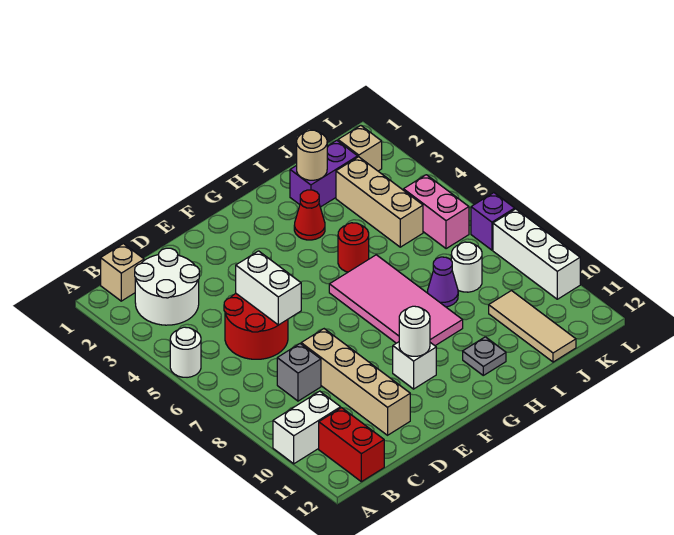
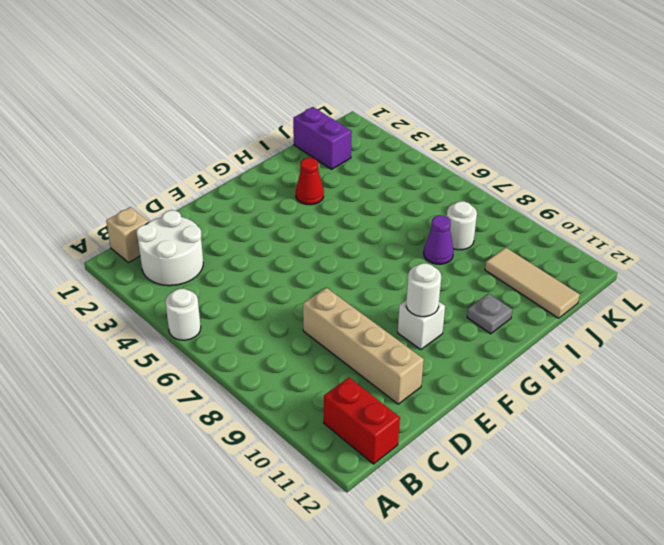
purple 1x2 brick [293,107,352,169] -> purple 1x2 brick turned to [290,140,358,207]
none -> white 1x2 brick [273,391,341,464]
none -> red 2x2 round brick [224,294,288,359]
none -> grey 1x1 brick [277,344,321,401]

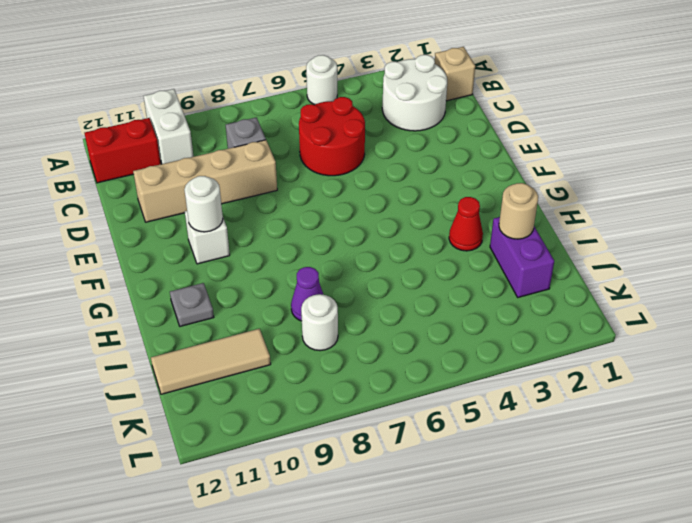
none -> pink 2x4 tile [329,255,463,346]
none -> red 1x1 round brick [338,223,369,272]
none -> tan 1x3 brick [336,157,423,247]

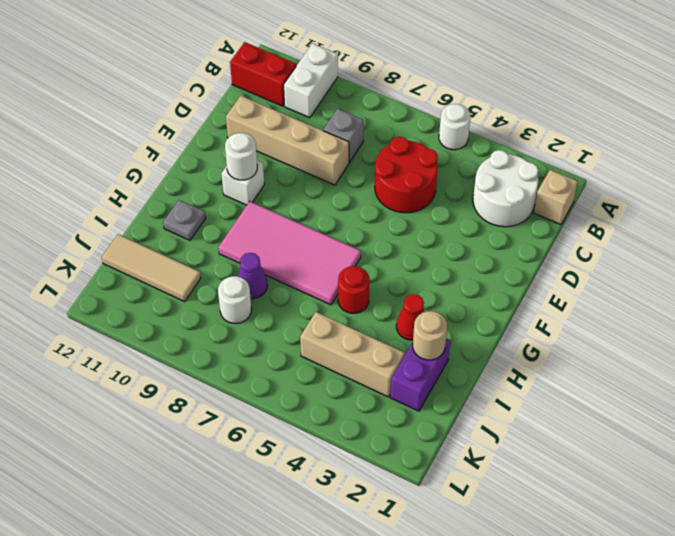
none -> tan 1x1 brick [338,126,382,171]
none -> pink 1x2 brick [404,175,469,249]
none -> purple 1x1 brick [471,193,515,250]

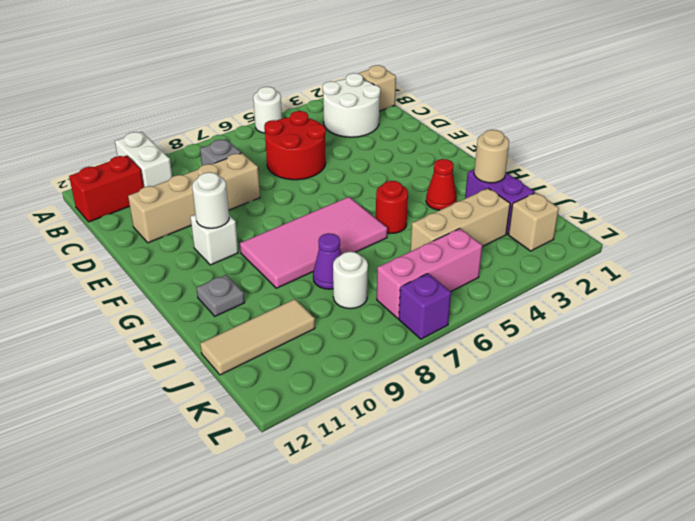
pink 1x3 brick [377,229,482,318] -> pink 1x2 brick [404,175,469,249]
none -> white 1x3 brick [493,209,580,299]
none -> white 1x2 brick [236,251,301,325]

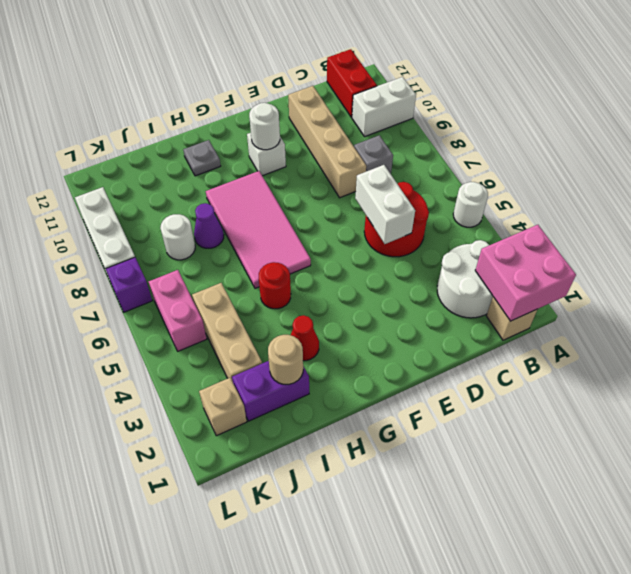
pink 2x2 brick [475,225,576,321] -> none
none -> tan 1x3 tile [489,291,576,362]

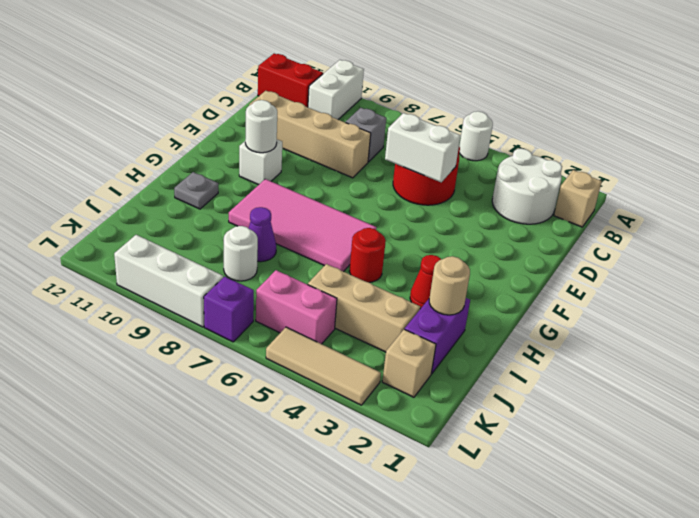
tan 1x3 tile [266,327,381,405] -> tan 1x3 tile moved to [489,291,576,362]

